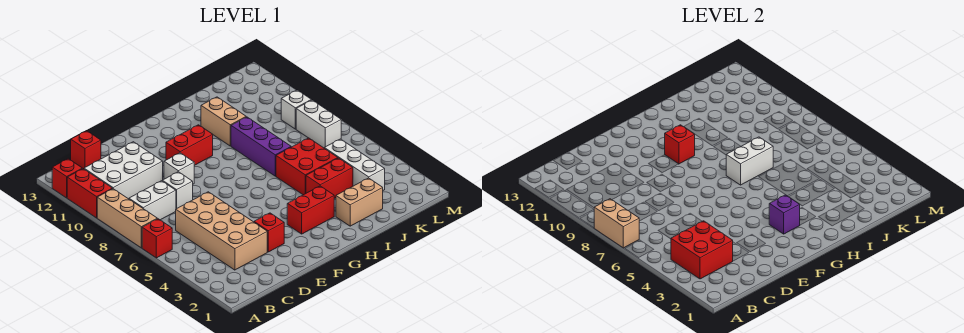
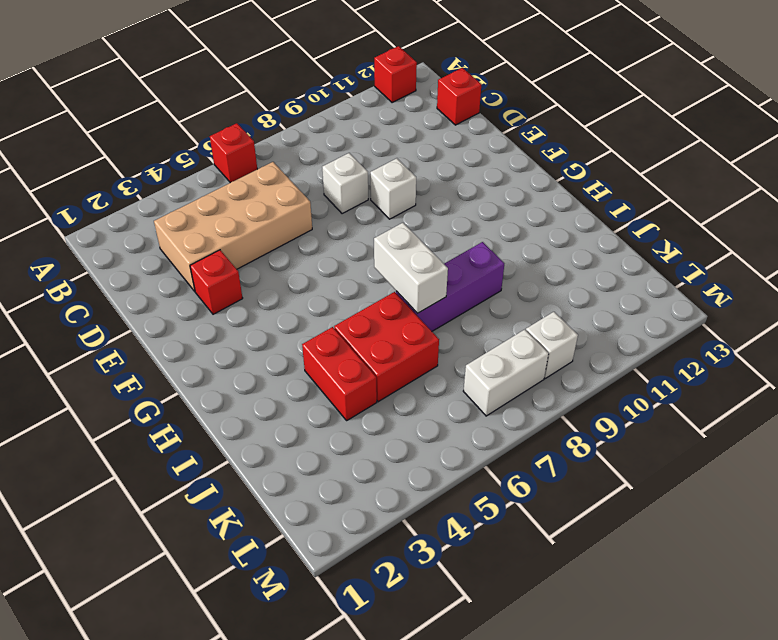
none -> tan 1x3 brick [97,189,157,248]
none -> red 1x2 brick [67,169,112,218]
none -> white 1x2 brick [129,181,176,220]

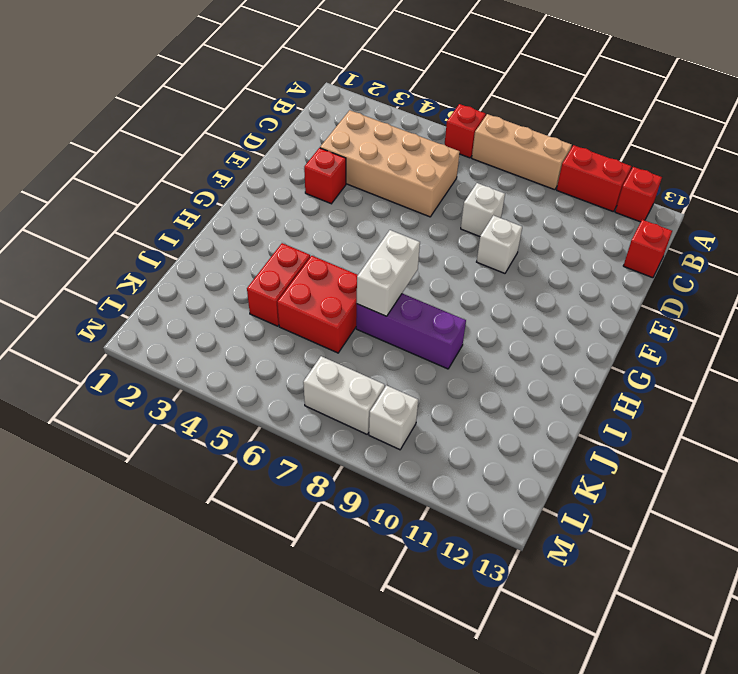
none -> white 1x2 brick [129,181,176,220]
none -> white 2x3 brick [84,142,163,199]
none -> red 1x2 brick [166,125,213,165]

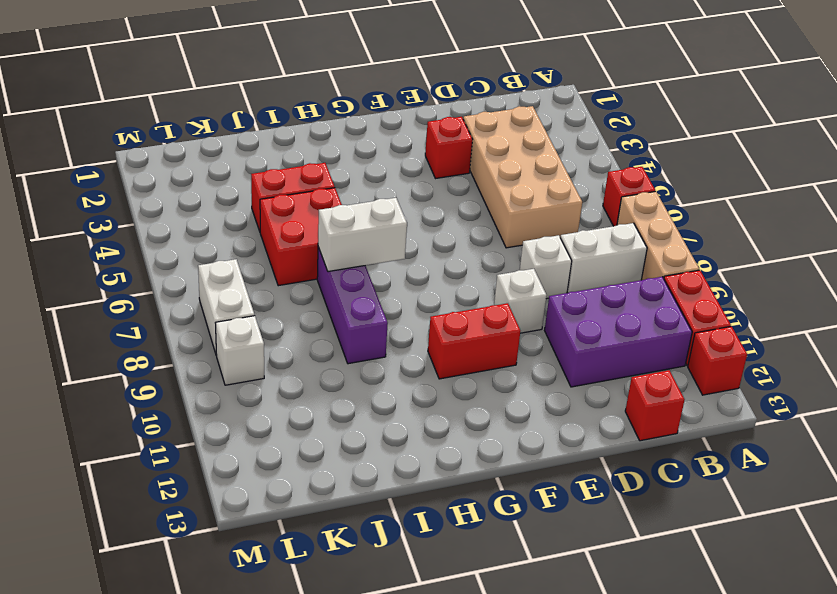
purple 2x3 brick [545,277,692,387] -> white 2x3 brick [84,142,163,199]
none -> red 1x2 brick [287,186,334,234]
none -> tan 1x2 brick [336,178,383,226]
none -> tan 1x2 brick [201,97,246,146]

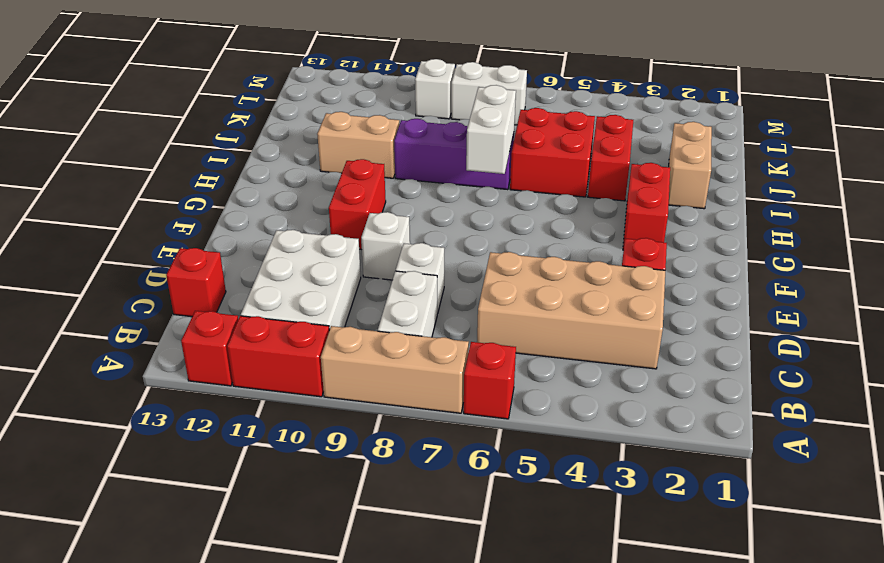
none -> white 1x3 brick [325,139,385,190]
none -> tan 1x2 brick [594,199,639,248]
none -> red 2x2 brick [671,221,733,279]

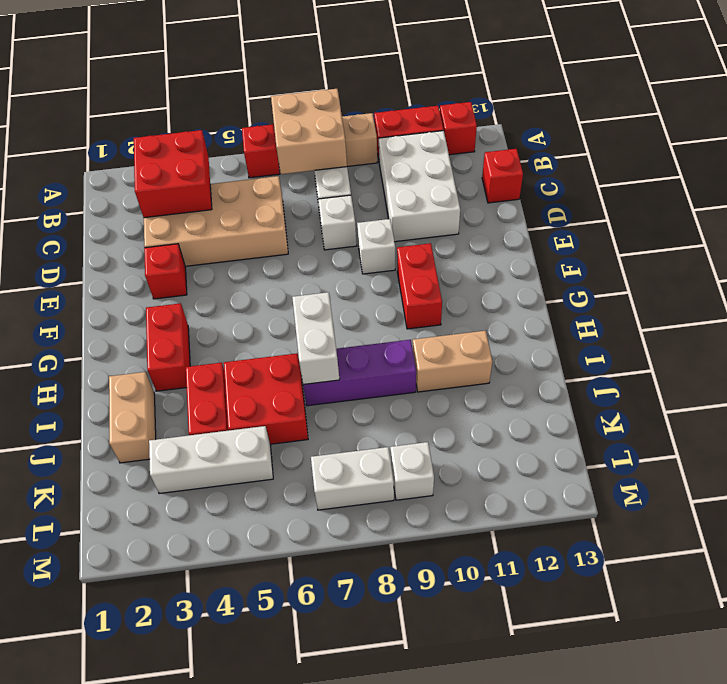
tan 2x2 brick [271,89,347,174] -> tan 1x2 brick [594,199,639,248]
none -> purple 1x1 brick [769,195,800,234]
none -> red 1x1 brick [665,125,695,164]

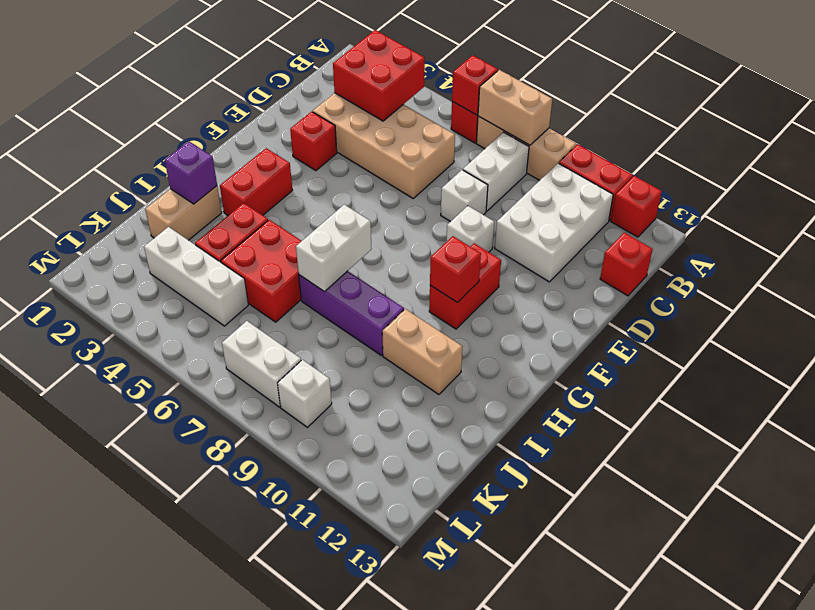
red 1x1 brick [452,55,498,115] -> none
purple 1x1 brick [165,141,217,204] -> purple 1x1 brick moved to [769,195,800,234]

